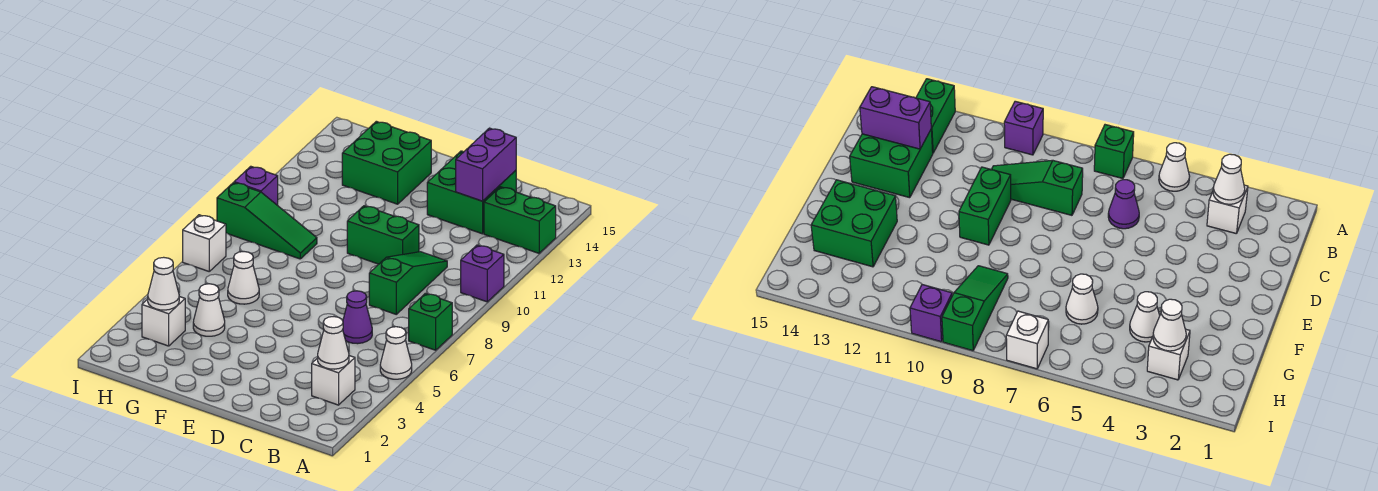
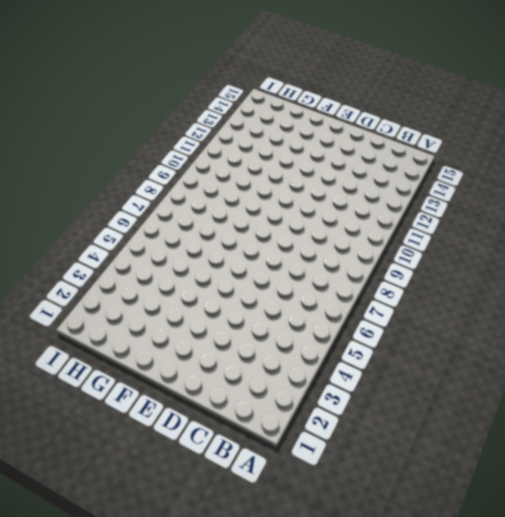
none -> white 1x1 cone [380,327,412,379]
none -> green 1x1 brick [409,294,452,350]
none -> purple 1x1 brick [461,245,504,302]

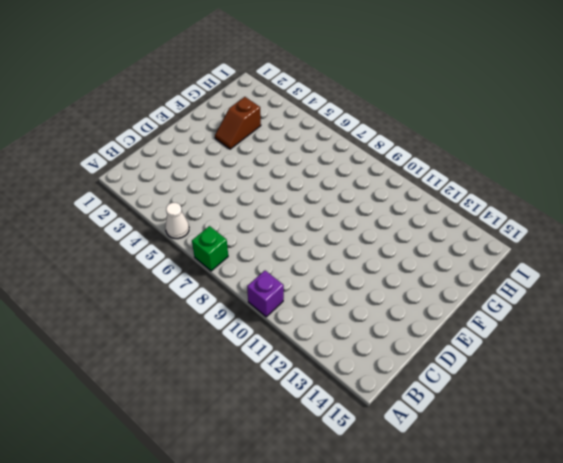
brown 1x2 slope [215,97,261,149] -> none
none -> green 1x2 brick [484,187,556,253]
none -> white 1x1 brick [312,356,355,405]
none -> purple 1x1 cone [343,291,372,344]

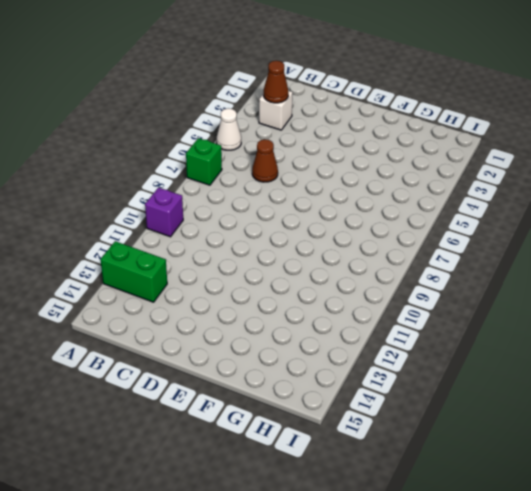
brown 1x1 cone [264,61,288,103] -> white 1x1 cone [318,317,349,369]
brown 1x1 cone [252,139,278,182] -> purple 1x1 cone [343,291,372,344]
none -> green 1x3 slope [369,252,447,314]
none -> green 2x2 brick [427,151,516,234]
none -> green 1x2 brick [347,206,419,264]

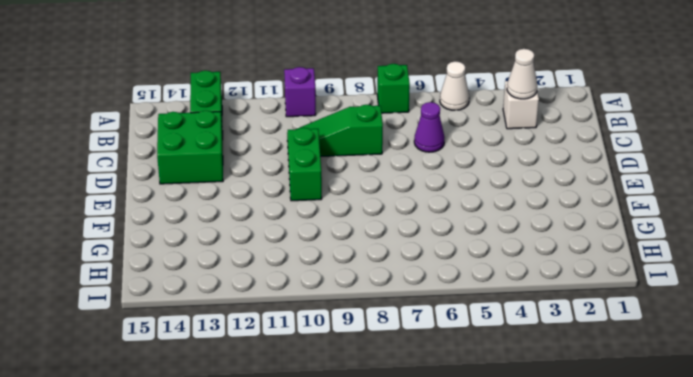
none -> green 2x2 brick [342,121,431,204]
none -> white 1x1 cone [193,284,225,336]
none -> white 1x1 cone [228,252,259,304]

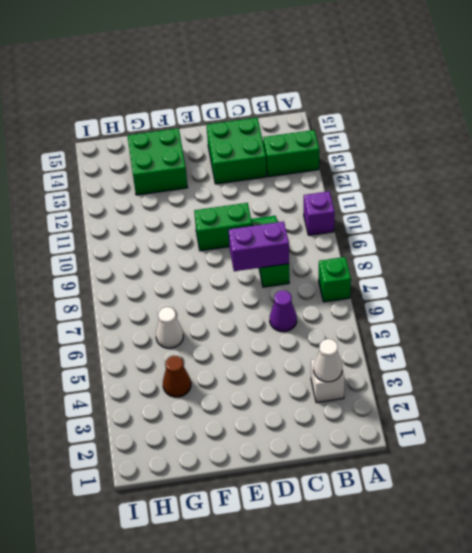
purple 1x2 brick [229,222,289,271] -> purple 1x2 brick turned to [456,128,516,201]
brown 1x1 cone [163,356,191,397] -> white 1x1 cone [193,284,225,336]
none -> white 1x1 cone [380,327,412,379]
none -> green 1x3 slope [217,183,317,259]
none -> white 1x1 brick [142,297,185,346]

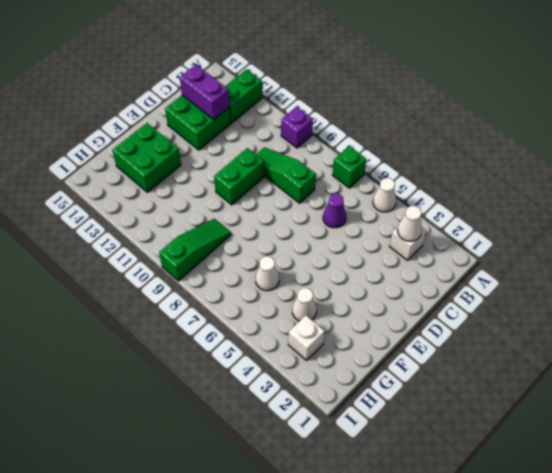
none -> white 1x1 brick [183,215,226,271]
none -> purple 1x1 brick [234,166,278,205]
none -> white 1x1 cone [148,257,179,310]

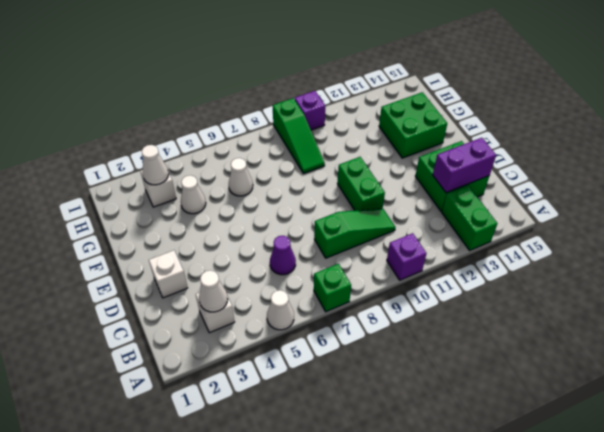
white 1x1 brick [149,250,188,298] -> white 1x1 brick moved to [183,215,226,271]

